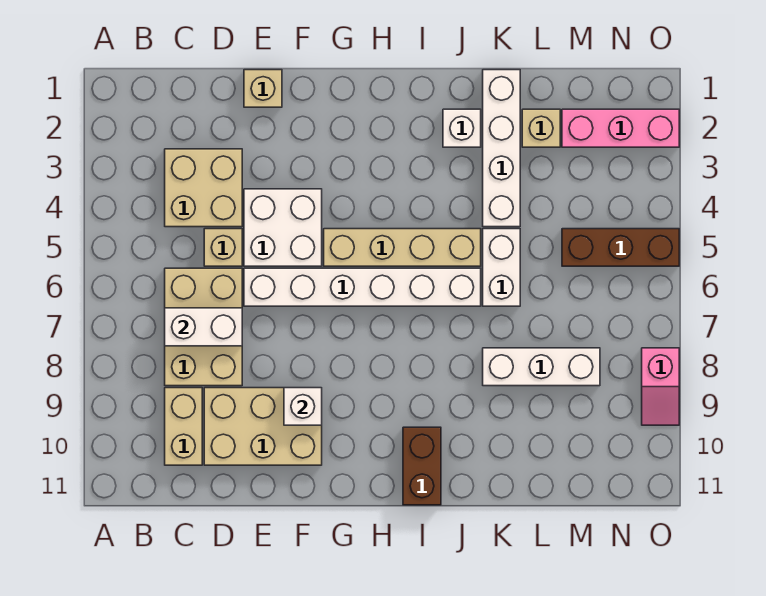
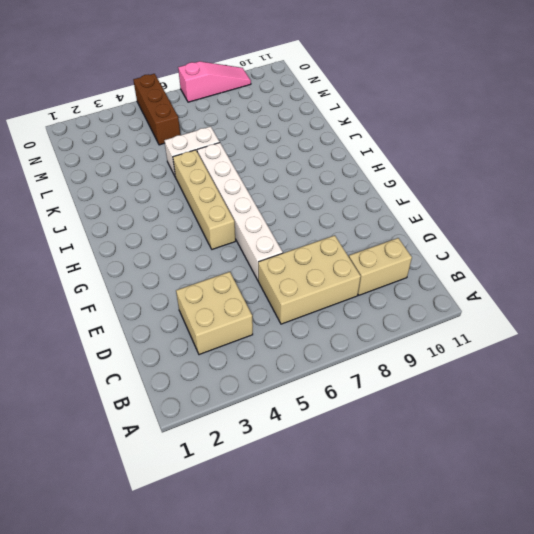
pink 1x3 slope [178,61,251,102] -> pink 1x2 slope [642,348,679,425]
none -> tan 1x1 brick [204,229,242,266]
none -> tan 2x3 brick [204,388,322,465]
none -> tan 1x1 brick [244,70,282,107]

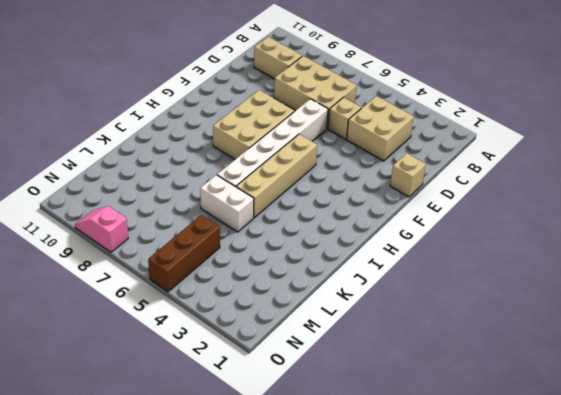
tan 2x3 brick [213,90,295,159] -> tan 2x3 brick moved to [204,388,322,465]
none -> white 2x2 brick [244,189,322,266]
none -> brown 1x2 brick [403,427,441,505]
none -> white 1x1 brick [443,109,481,147]

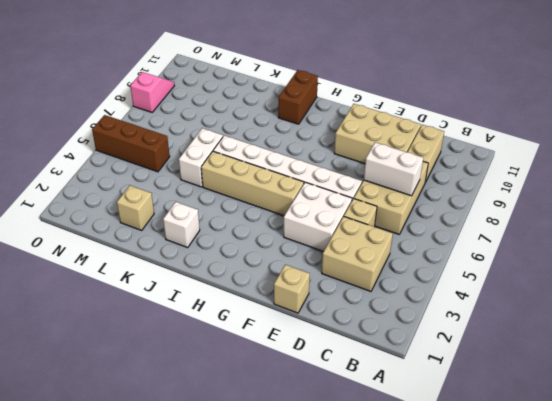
none -> white 1x4 brick [483,70,520,227]
none -> white 1x3 brick [483,348,600,386]
none -> pink 1x3 brick [562,109,679,147]

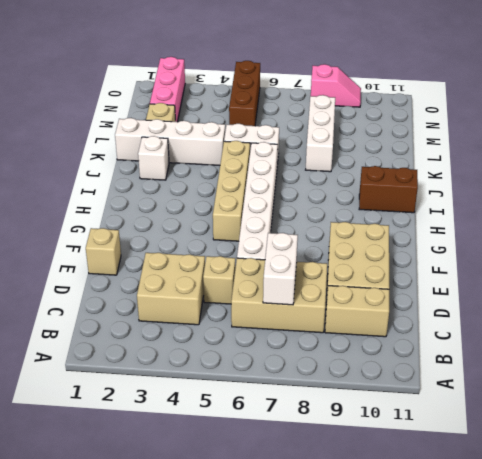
none -> white 2x2 brick [244,189,322,266]
none -> white 1x1 brick [284,388,322,425]

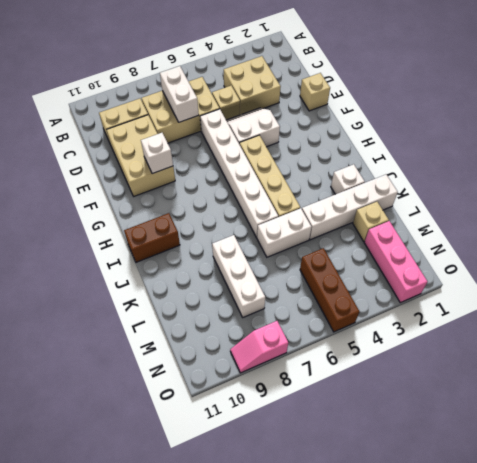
white 2x2 slope [226,108,280,147] -> white 2x2 brick [244,189,322,266]

